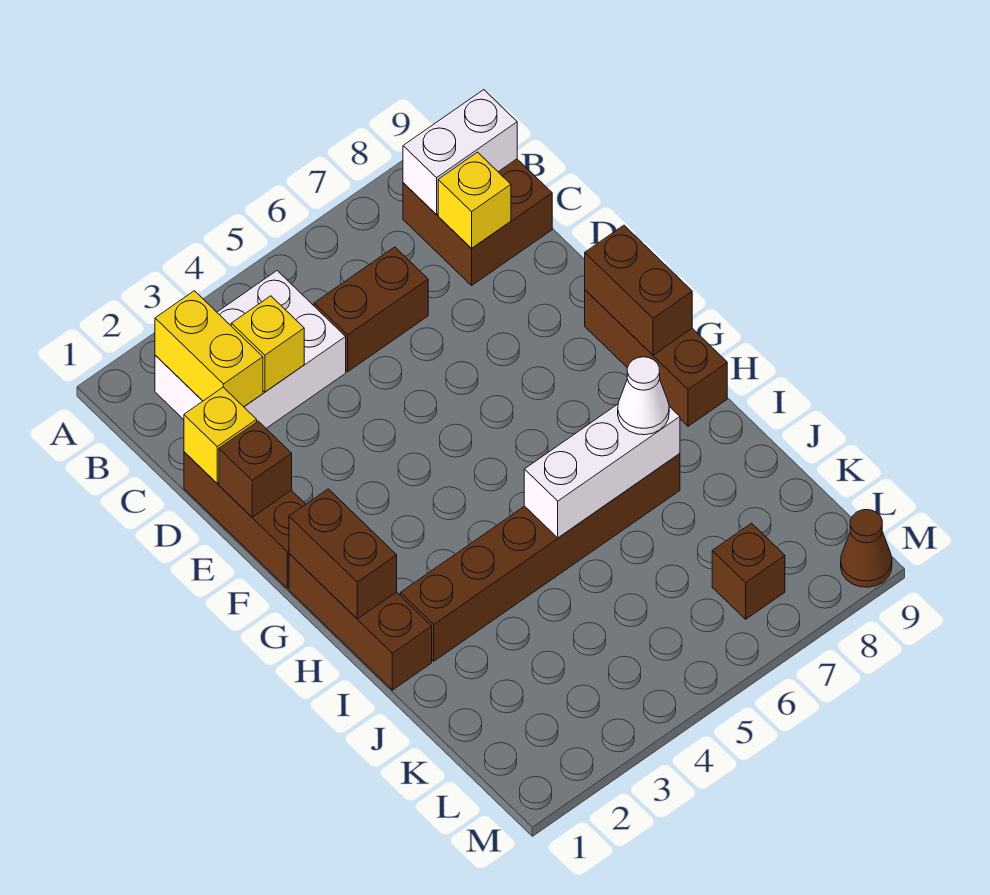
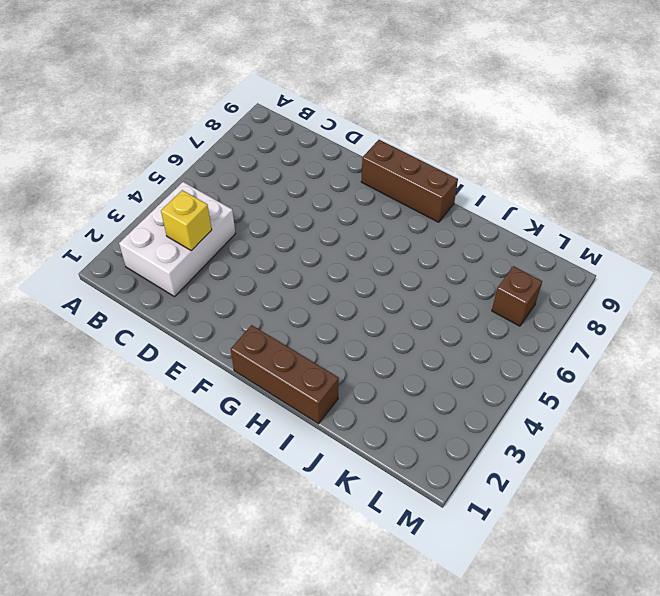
none -> brown 2x2 brick [403,159,552,285]
none -> brown 1x2 brick [314,247,428,372]
none -> brown 1x3 brick [184,452,306,588]

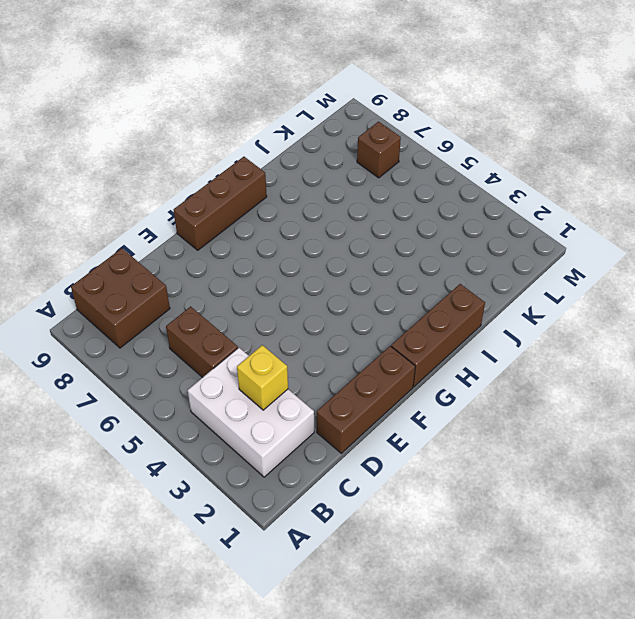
none -> brown 1x6 brick [400,454,680,661]
none -> brown 1x1 cone [841,509,892,587]
none -> yellow 1x2 brick [155,291,263,407]

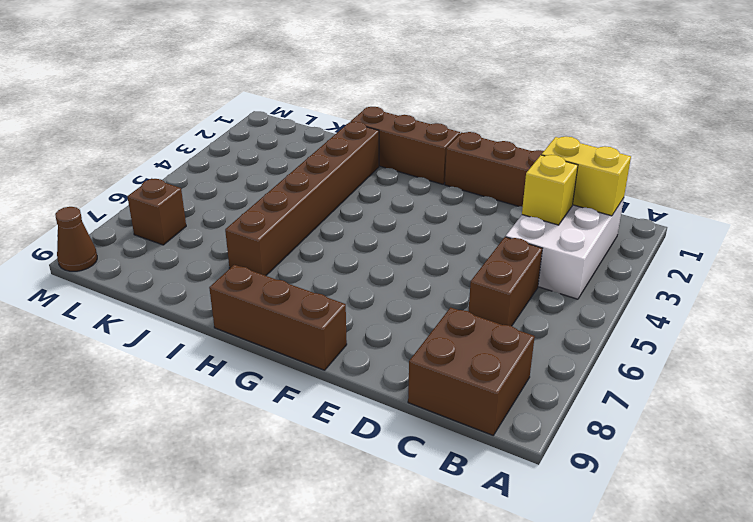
none -> white 1x2 brick [403,90,517,214]
none -> yellow 1x1 brick [438,152,511,249]
none -> yellow 1x1 brick [184,387,257,483]

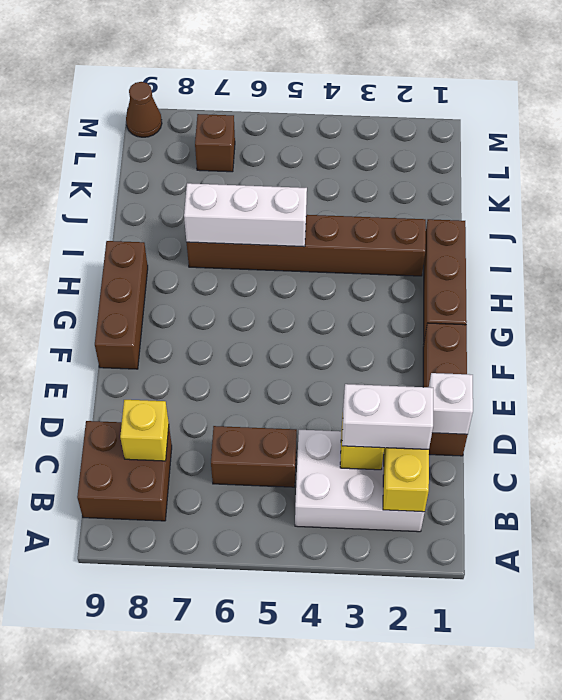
white 1x2 brick [342,384,433,449] -> white 1x2 brick moved to [403,90,517,214]
white 1x1 brick [429,373,473,434] -> yellow 1x1 brick [184,387,257,483]
none -> brown 1x1 brick [219,421,292,517]
none -> brown 1x2 brick [585,225,692,355]
none -> brown 1x2 brick [289,489,397,619]

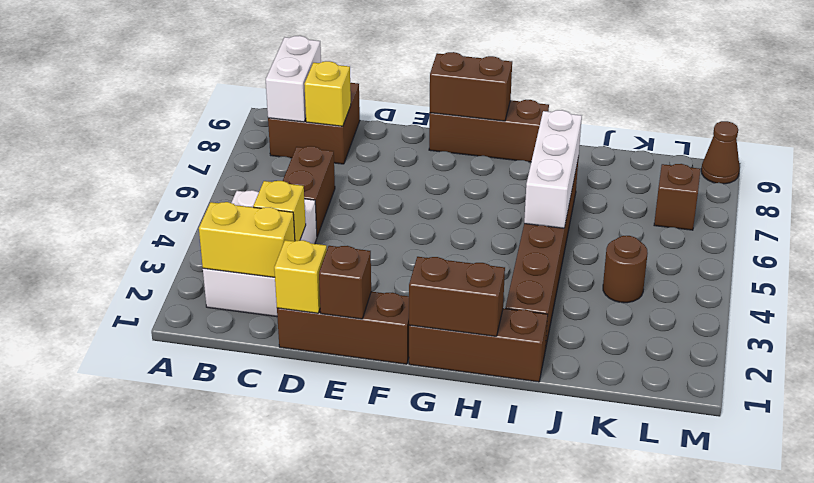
brown 1x1 round brick [603,236,648,303] -> none
none -> white 1x1 cone [618,357,669,435]

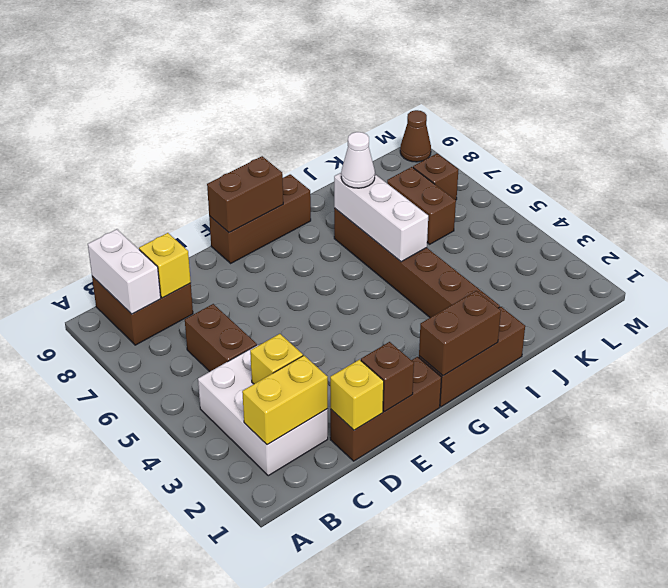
brown 1x2 brick [387,167,456,244] -> none

